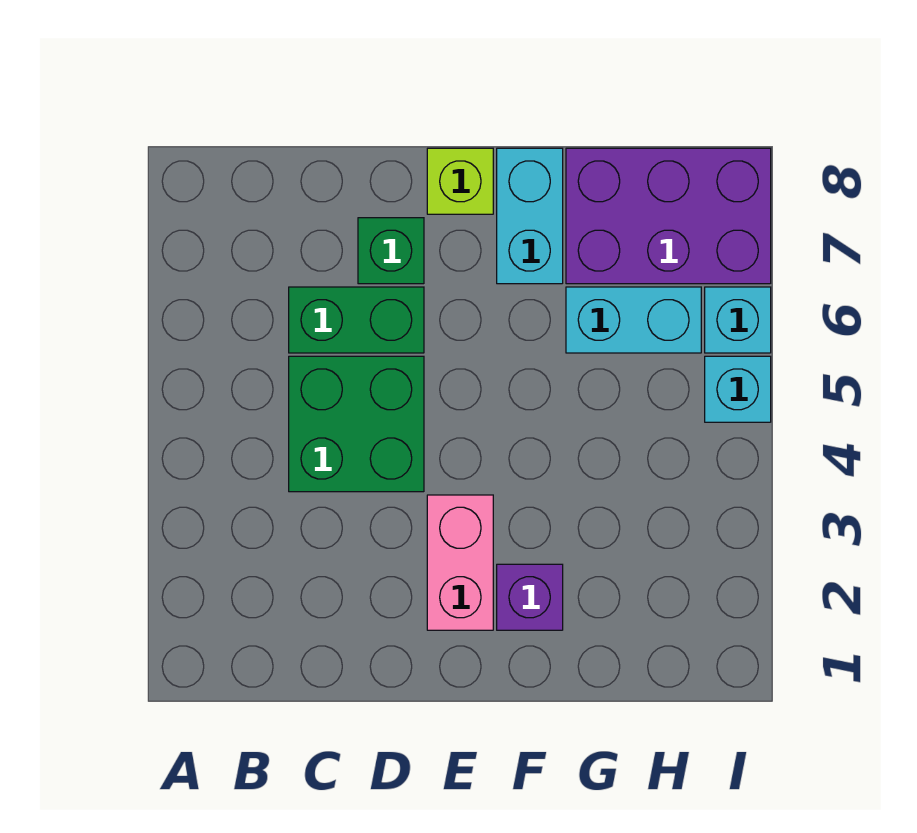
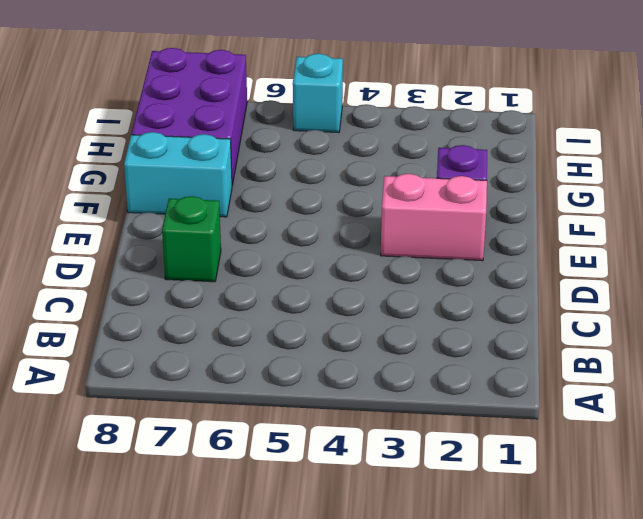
none -> green 2x2 brick [289,356,424,492]
none -> green 1x2 brick [289,287,424,353]

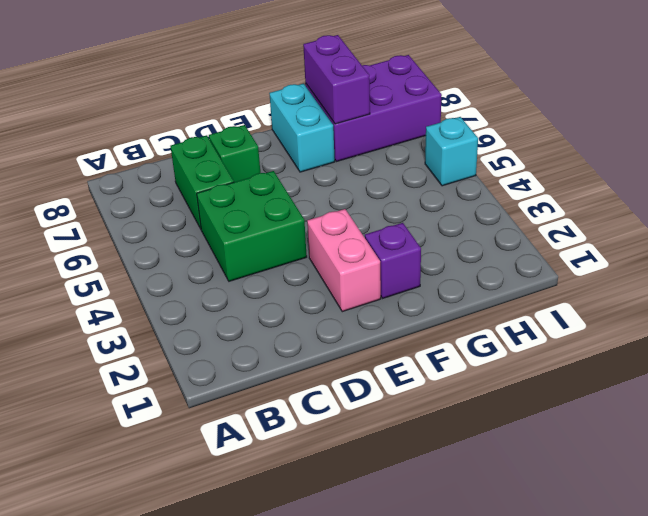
green 1x2 brick [170,135,234,229] -> green 1x2 brick turned to [289,287,424,353]
purple 1x2 brick [303,35,370,124] -> none
none -> lime 1x1 brick [427,148,493,214]
none -> cyan 1x2 brick [566,287,701,353]

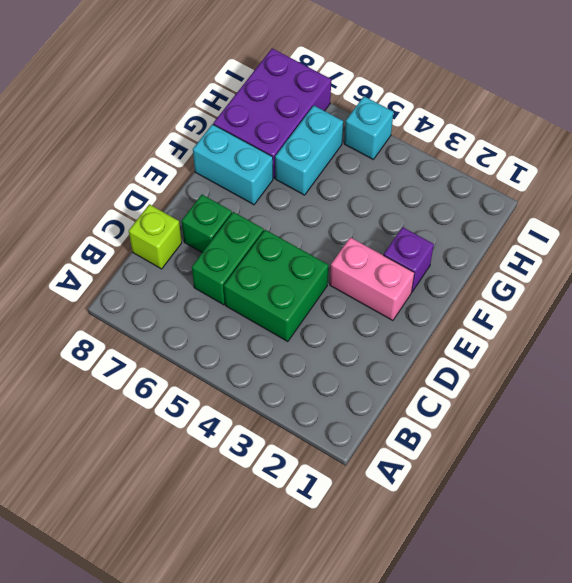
lime 1x1 brick [129,204,182,269] -> lime 1x1 brick moved to [427,148,493,214]
none -> cyan 1x1 brick [705,287,771,353]

